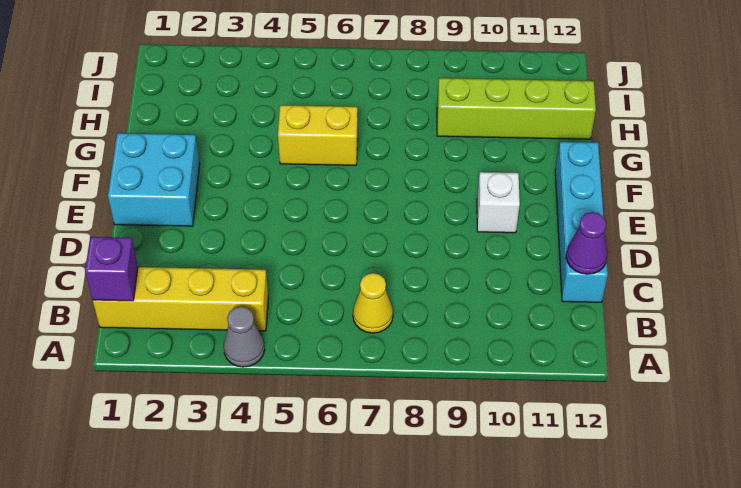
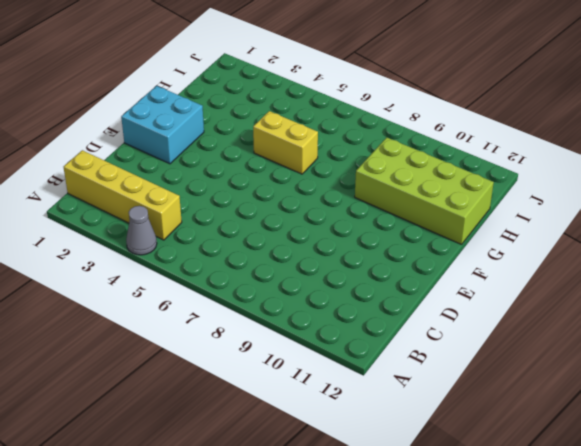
lime 2x4 brick [355,137,494,245] -> lime 1x4 brick [437,78,596,139]
none -> yellow 1x1 cone [353,273,393,333]
none -> cyan 1x4 brick [555,142,608,302]

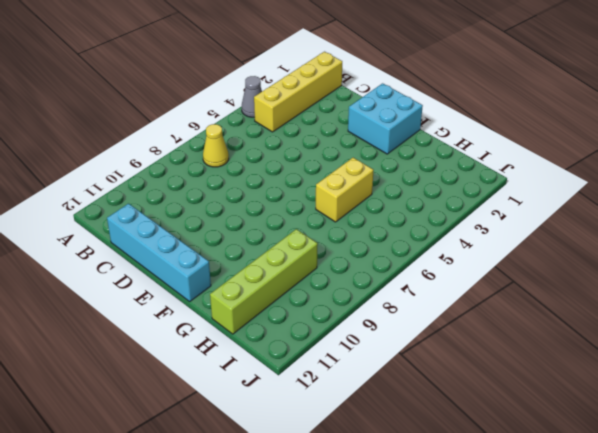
none -> white 1x1 brick [477,172,520,233]
none -> purple 1x1 brick [85,237,138,301]

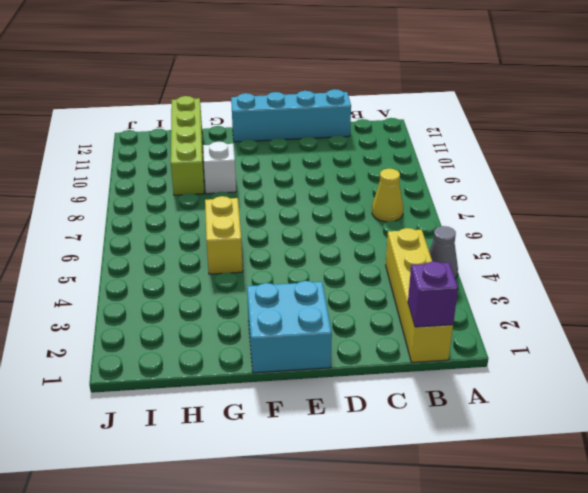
white 1x1 brick [203,142,236,194] -> white 1x1 brick moved to [477,172,520,233]
none -> purple 1x1 cone [566,212,608,274]

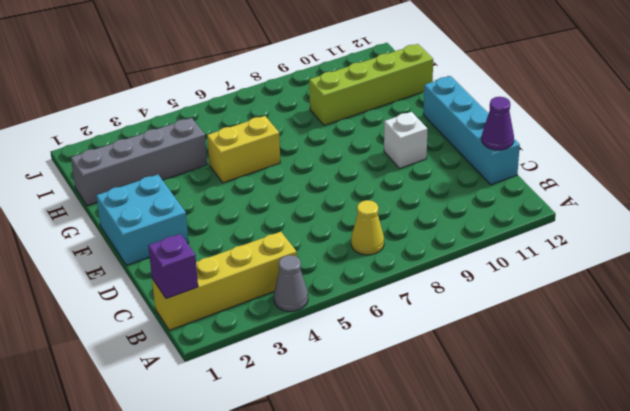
grey 1x4 brick [71,118,207,206] -> none

